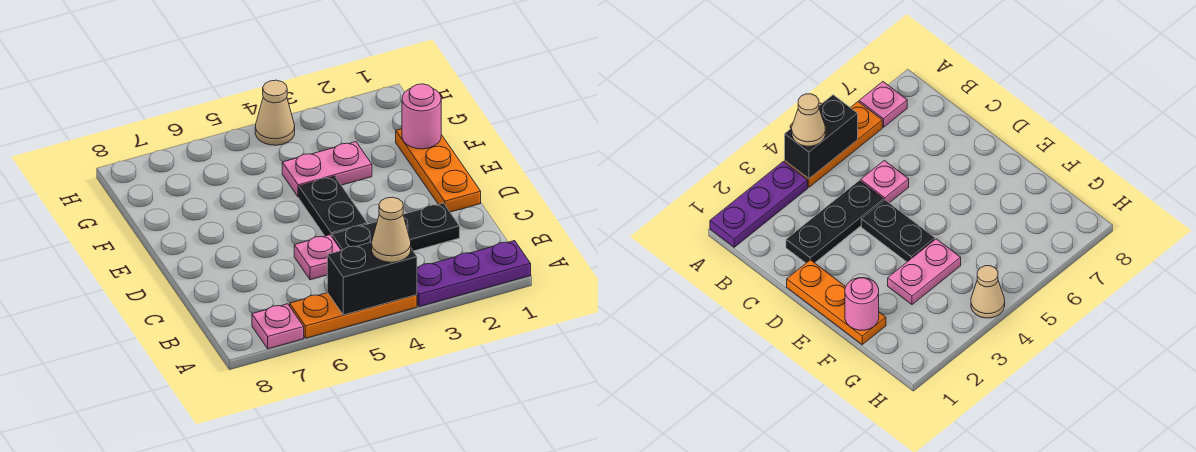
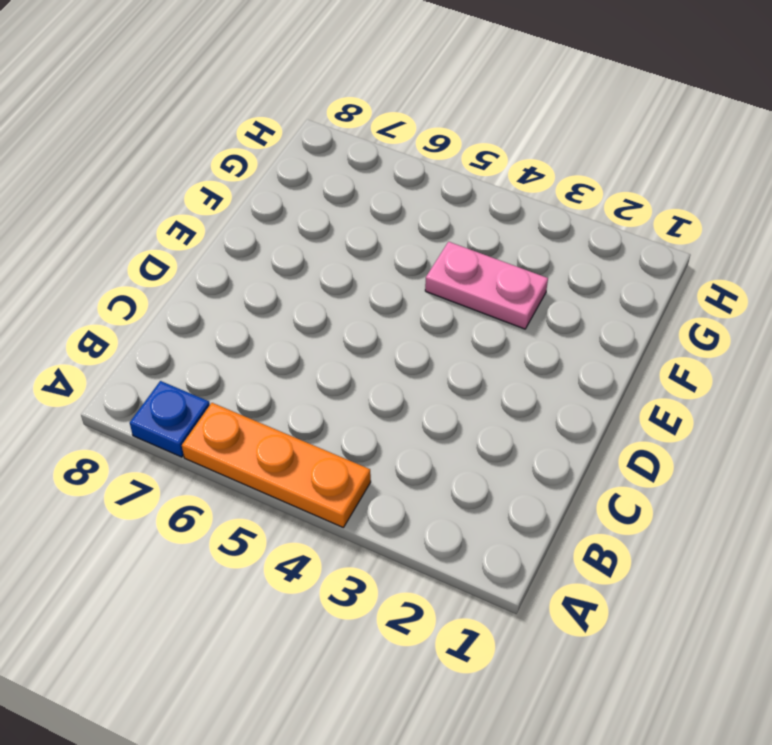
blue 1x1 plate [130,381,210,457] -> pink 1x1 plate [252,304,304,349]
none -> purple 1x3 plate [417,241,531,307]
none -> black 1x3 plate [332,203,460,251]
none -> pink 1x1 plate [294,235,341,280]

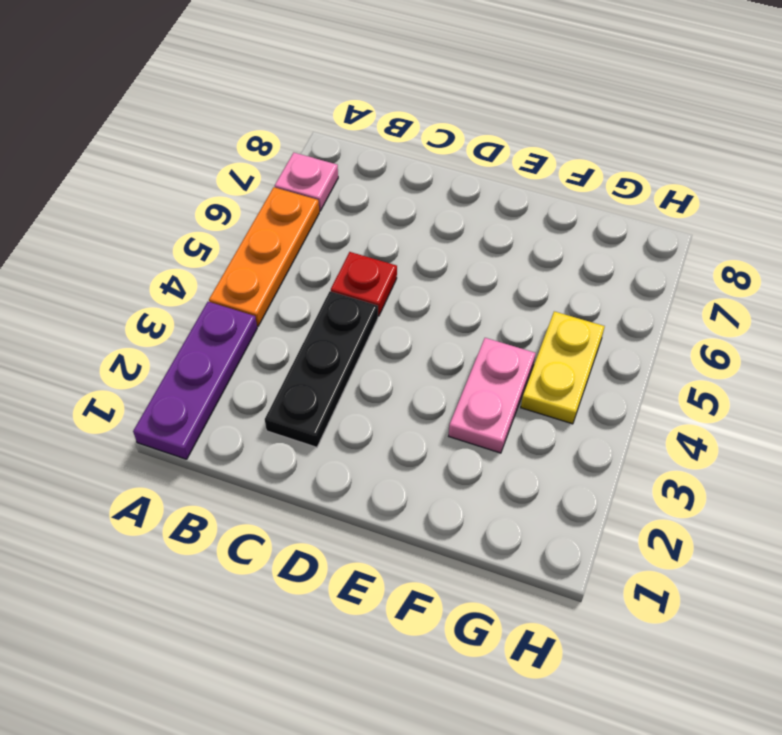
red 1x1 plate [331,252,397,316] -> pink 1x1 plate [294,235,341,280]
yellow 1x2 plate [521,311,605,424] -> none
none -> orange 1x3 plate [396,129,481,212]
none -> black 1x2 plate [299,176,367,236]
none -> tan 1x1 cone [255,80,295,145]

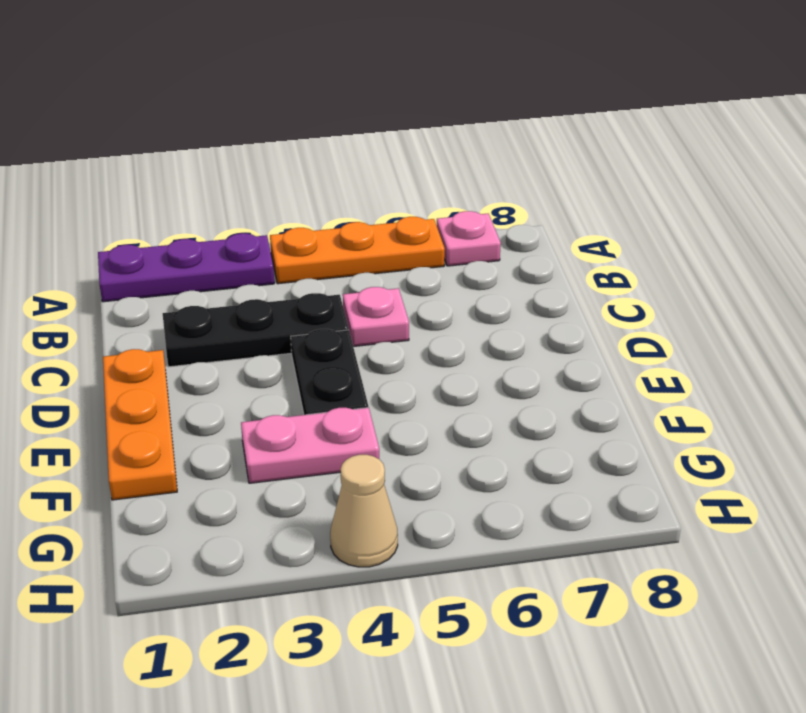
none -> black 1x2 brick [327,242,417,315]
none -> pink 1x1 round brick [402,84,441,149]
none -> tan 1x1 cone [372,197,411,262]

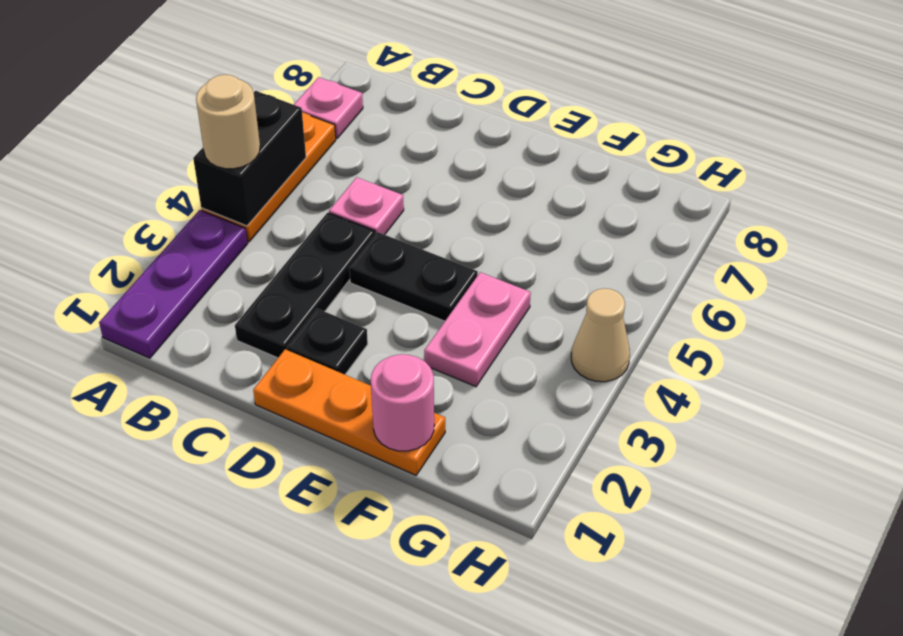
tan 1x1 round brick [196,75,260,169] -> tan 1x1 cone [372,197,411,262]
black 1x1 plate [287,309,368,374] -> none

